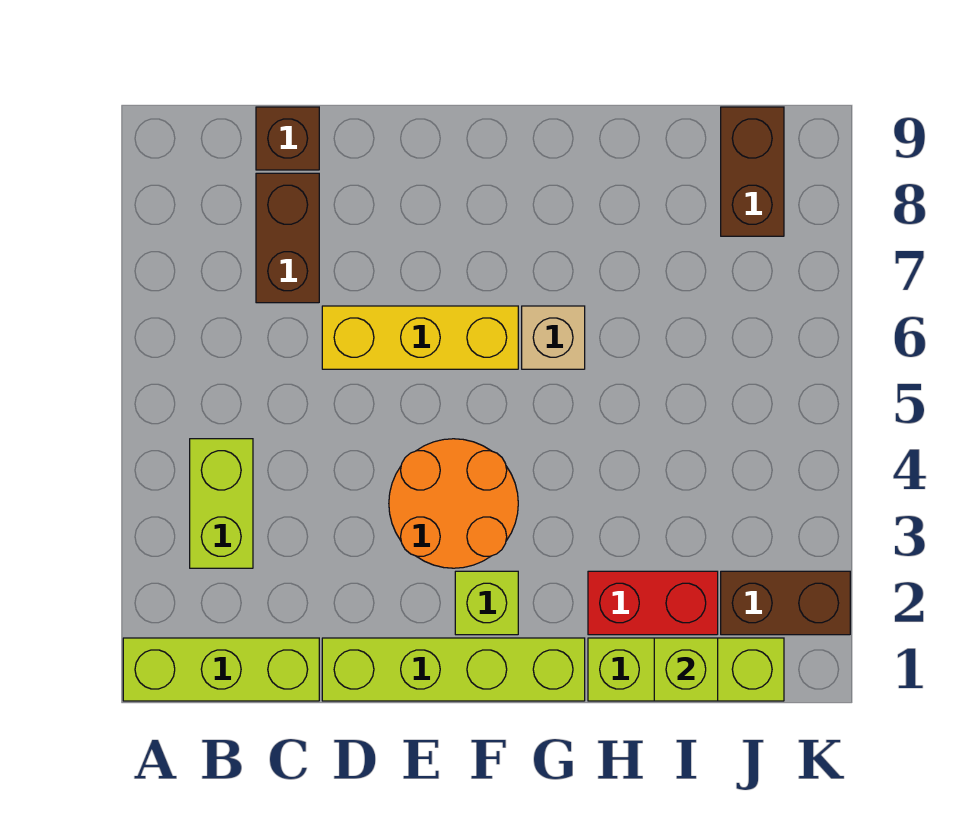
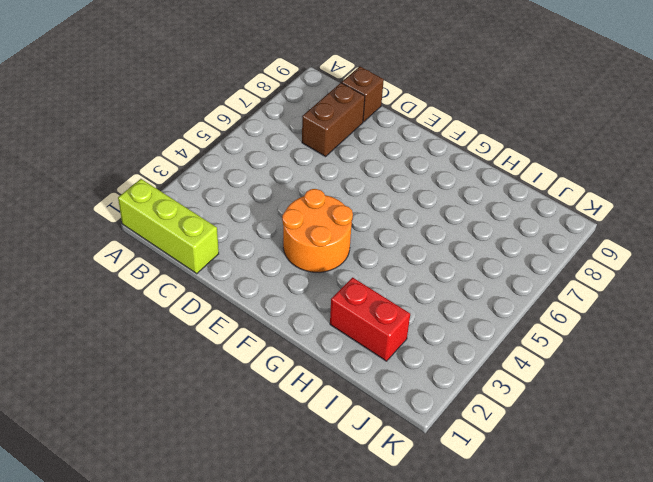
none -> lime 1x2 brick [190,439,253,568]
none -> lime 1x4 brick [322,638,585,701]
none -> yellow 1x3 brick [322,306,518,369]

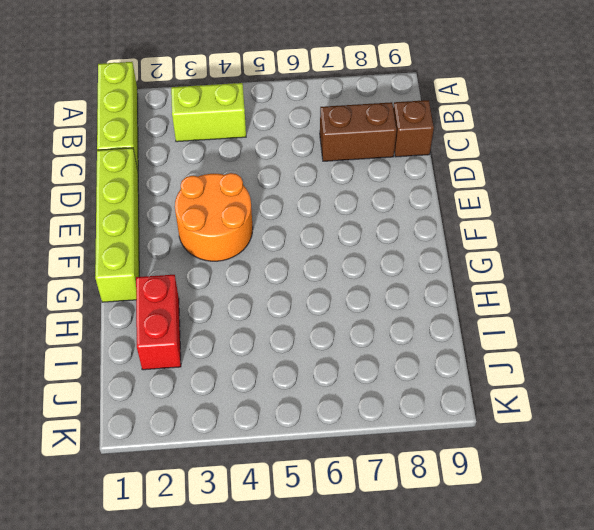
none -> yellow 1x3 brick [322,306,518,369]
none -> lime 1x1 brick [455,571,518,635]
none -> tan 1x1 brick [522,306,585,369]

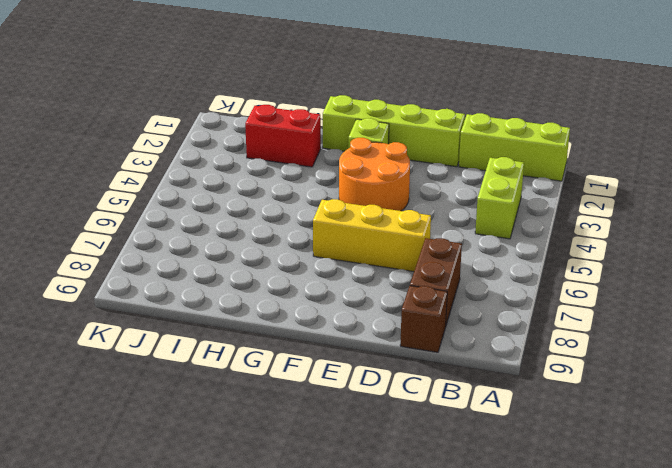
none -> tan 1x1 brick [522,306,585,369]
none -> lime 1x3 brick [588,638,784,701]
none -> brown 1x2 brick [721,571,850,635]

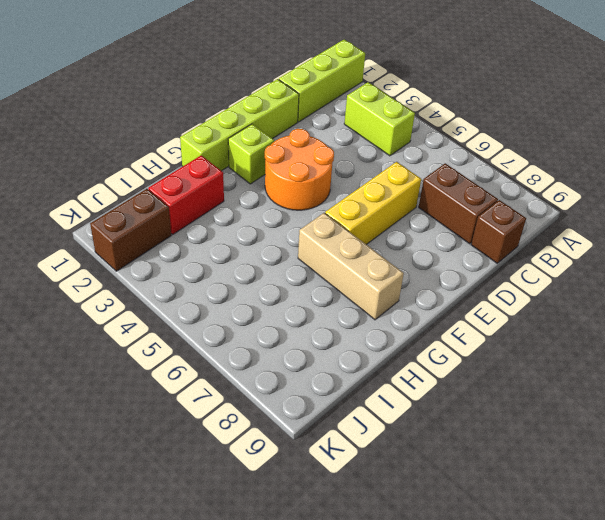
tan 1x3 brick [298,213,404,320] -> tan 1x1 brick [522,306,585,369]
none -> lime 1x3 brick [588,638,784,701]
none -> brown 1x2 brick [721,107,784,236]
none -> lime 1x1 brick [654,638,718,701]

